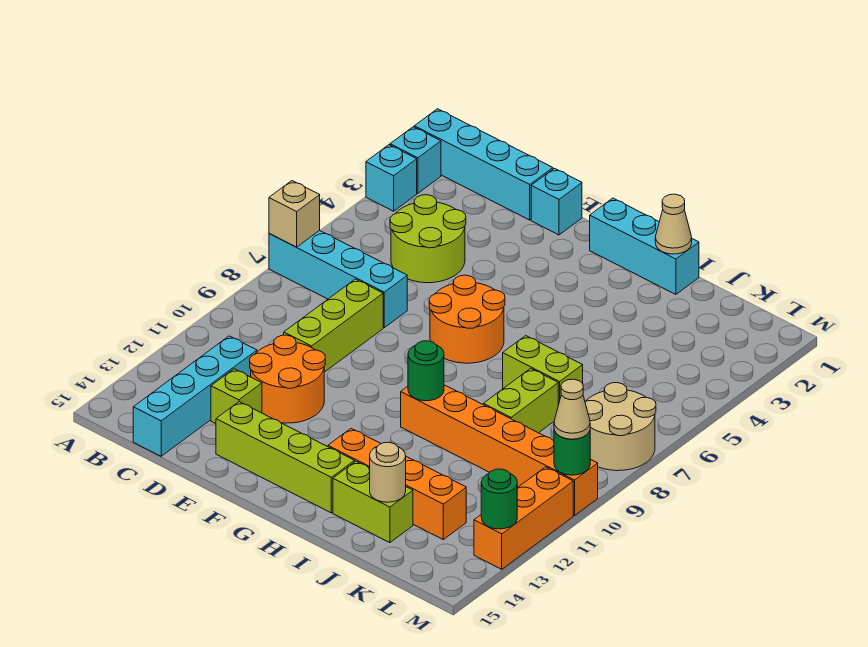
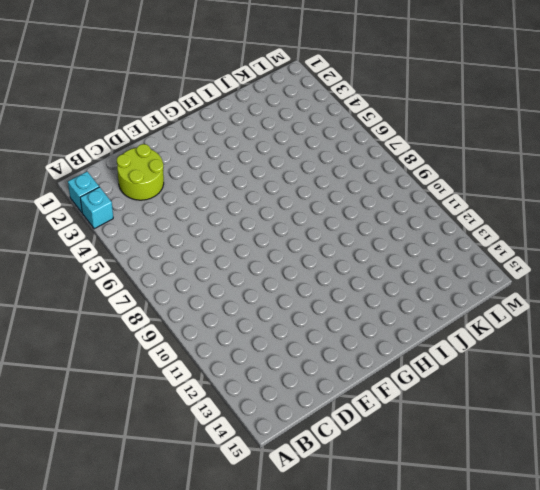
lime 2x2 round brick [117,144,164,200] -> lime 2x2 round brick moved to [390,195,466,283]
none -> cyan 1x4 brick [414,109,553,220]
none -> cyan 1x4 brick [269,230,407,328]
none -> cyan 1x4 brick [133,336,257,456]

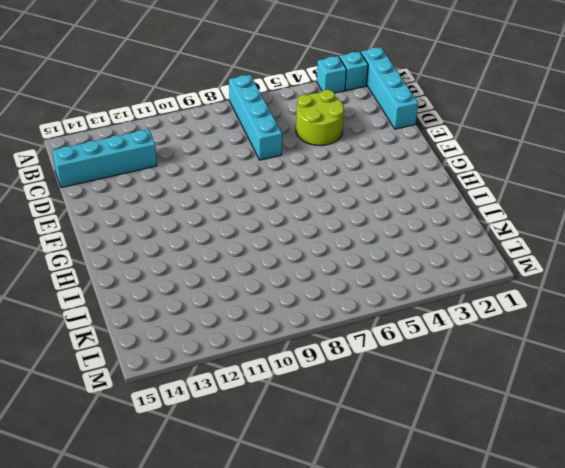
none -> lime 1x3 brick [284,279,383,372]
none -> orange 2x2 round brick [250,335,325,423]
none -> lime 1x1 brick [211,369,262,424]

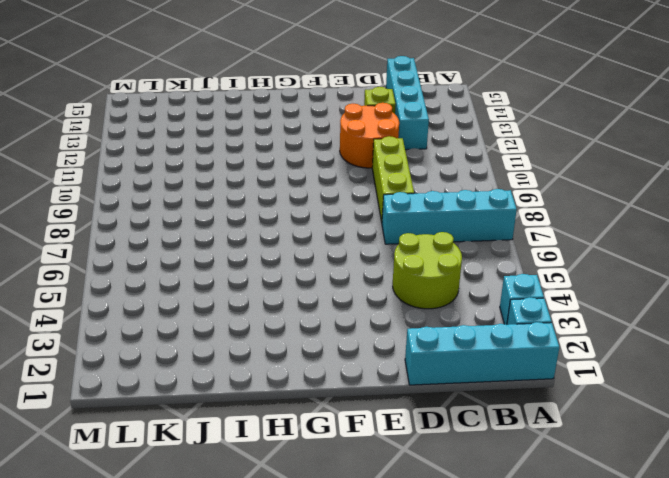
none -> cyan 1x1 brick [531,168,582,235]
none -> lime 1x4 brick [216,402,355,513]
none -> orange 2x2 round brick [429,275,505,363]

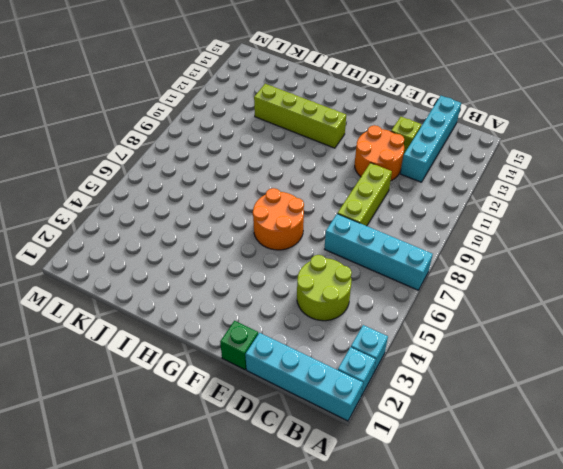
green 1x1 brick [220,321,258,370] -> cyan 1x1 brick [531,168,582,235]
lime 1x4 brick [254,84,346,148] -> lime 1x4 brick moved to [216,402,355,513]
none -> cyan 1x3 brick [590,198,699,294]
none -> orange 1x6 brick [401,385,598,516]
none -> orange 1x4 brick [328,429,466,539]

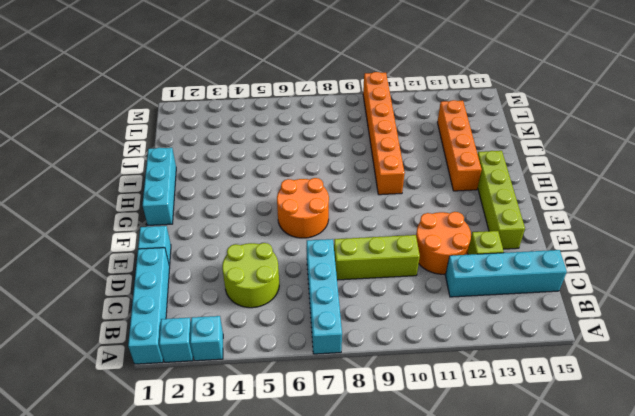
none -> lime 1x2 brick [503,336,583,405]
none -> lime 1x2 brick [333,461,413,543]
none -> lime 1x2 brick [483,368,558,433]

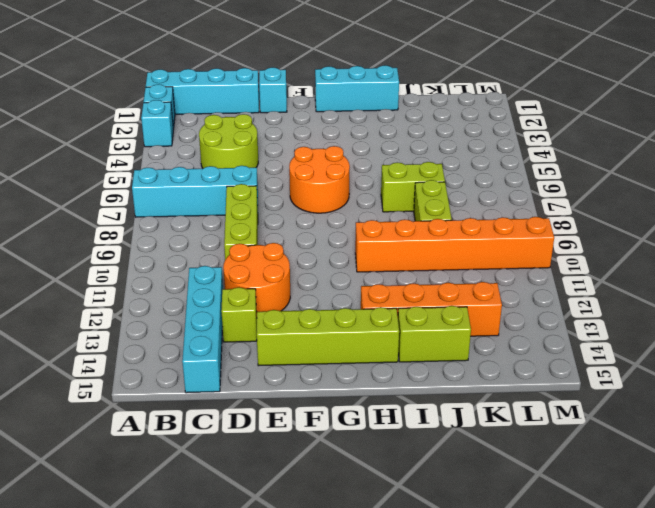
none -> tan 2x2 round brick [585,383,656,471]
none -> orange 1x3 brick [474,467,573,569]
none -> tan 1x1 brick [269,181,320,247]

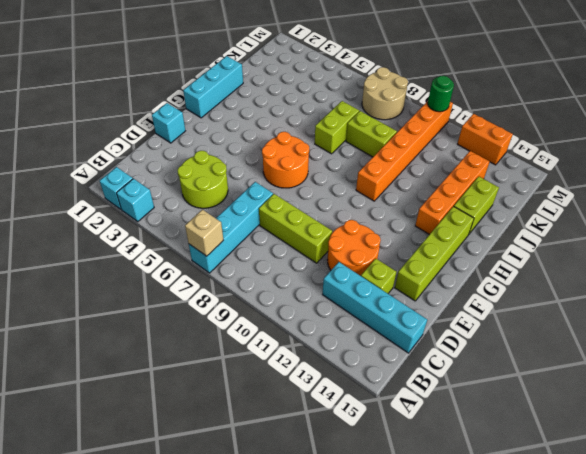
orange 1x2 brick [458,114,513,165] -> orange 1x3 brick [474,467,573,569]
none -> cyan 1x4 brick [414,109,553,220]
none -> green 1x1 round brick [408,341,444,401]
none -> tan 1x1 cone [655,194,692,254]

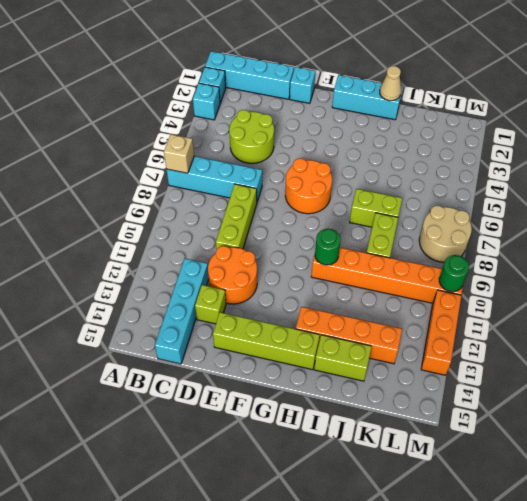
none -> tan 1x1 round brick [370,442,406,502]
none -> green 1x1 round brick [481,469,517,529]
none -> tan 1x1 cone [554,379,590,439]

